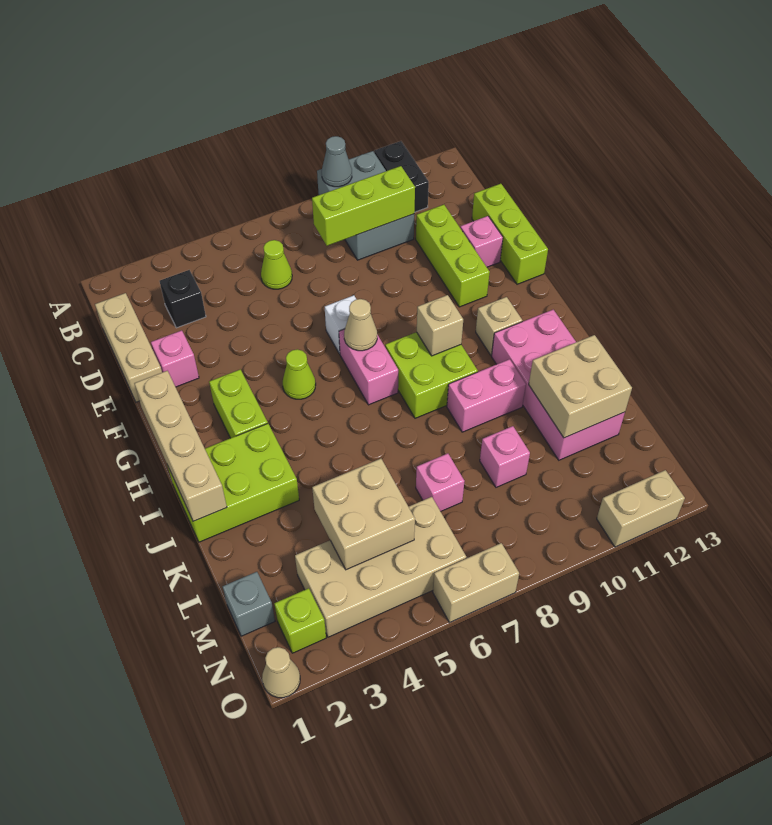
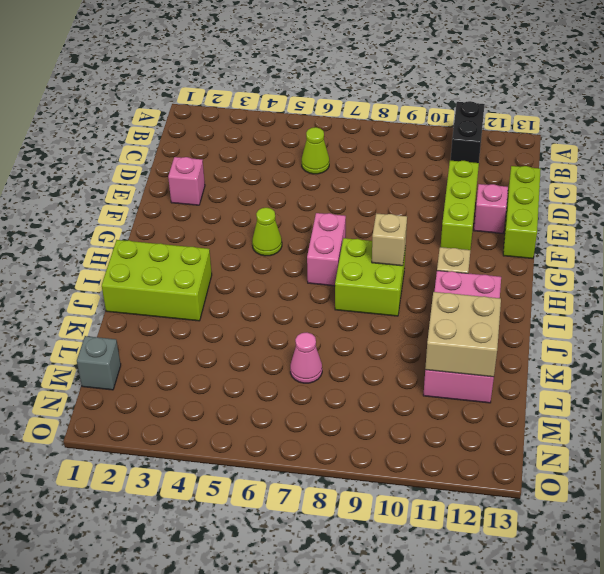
pink 1x1 cone [290,333,322,383] -> pink 1x1 brick [416,453,465,511]
none -> grey 2x3 brick [317,151,414,260]
none -> tan 1x3 brick [95,293,162,402]
none -> black 1x1 brick [160,270,206,328]
none -> white 1x1 brick [325,295,356,354]

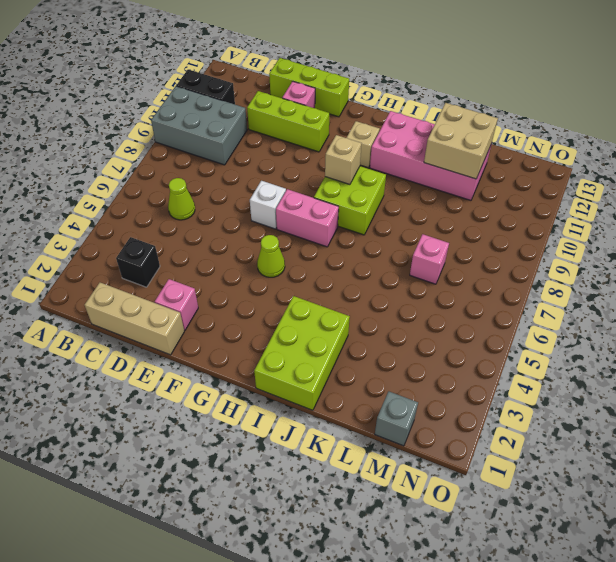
none -> lime 1x2 brick [209,369,268,438]
none -> pink 1x2 brick [447,359,526,432]
none -> pink 1x1 brick [480,426,530,487]
none -> tan 2x4 brick [295,497,466,637]

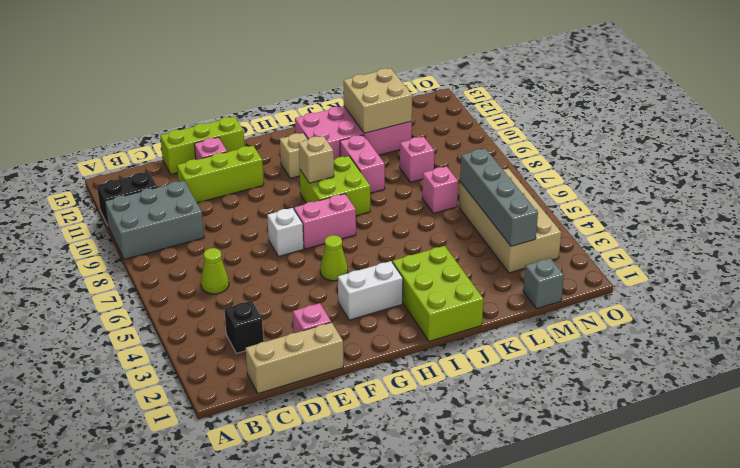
white 1x2 brick [338,261,403,320] -> lime 1x2 brick [209,369,268,438]
grey 1x4 brick [460,149,538,246] -> tan 2x2 brick [312,459,415,570]
none -> lime 1x1 brick [274,588,326,653]
none -> tan 1x1 cone [262,647,300,698]
none -> tan 1x2 brick [433,543,519,623]
none -> tan 1x2 brick [597,470,685,547]

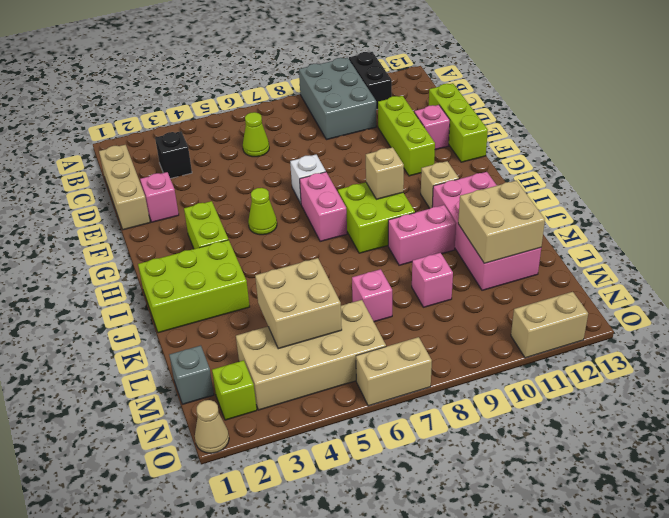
none -> grey 1x1 cone [322,136,352,187]
none -> lime 1x3 brick [312,166,415,246]
none -> tan 1x4 brick [134,371,227,521]
none -> tan 1x1 cone [344,299,377,351]

